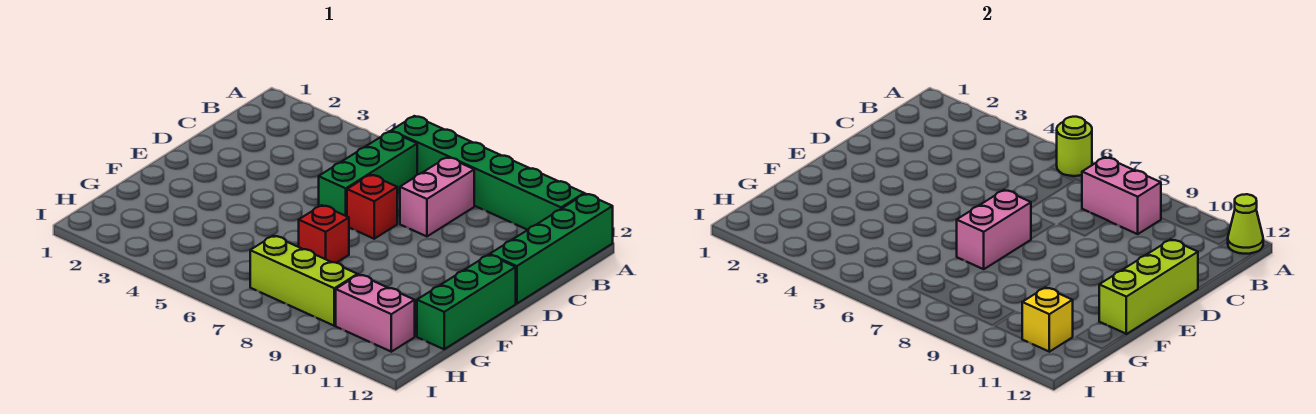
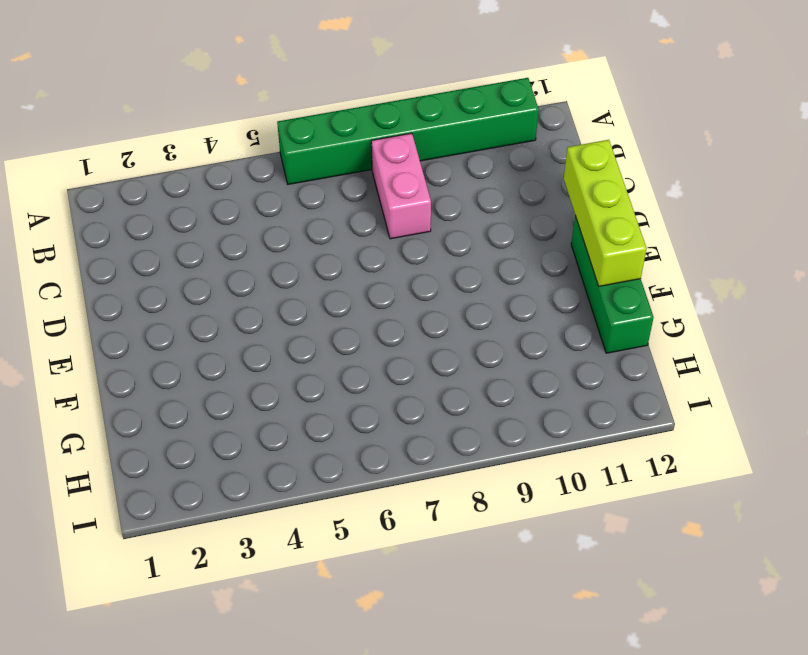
none -> green 1x4 brick [490,194,613,304]
none -> green 1x3 brick [319,131,417,216]
none -> red 1x1 brick [347,175,397,239]

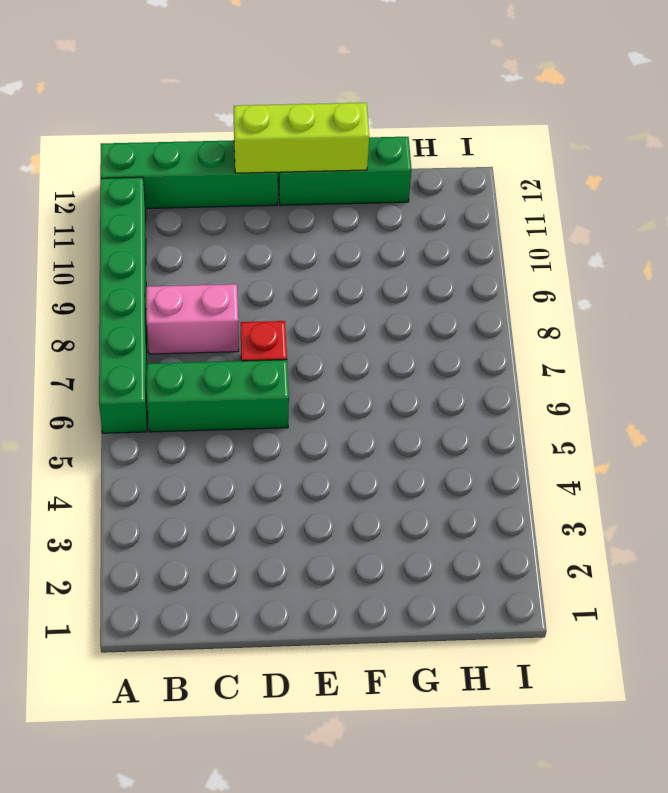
none -> red 1x1 brick [299,205,349,263]
none -> lime 1x3 brick [250,236,357,326]
none -> pink 1x2 brick [336,275,415,352]

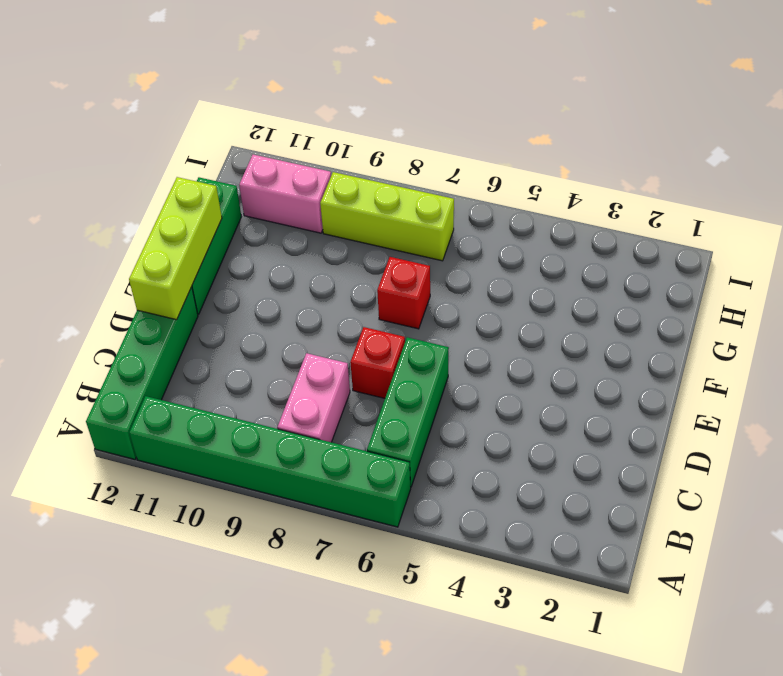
none -> lime 1x1 round brick [1057,117,1092,176]
none -> lime 1x1 cone [1228,194,1263,254]
none -> pink 1x2 brick [1082,157,1161,234]

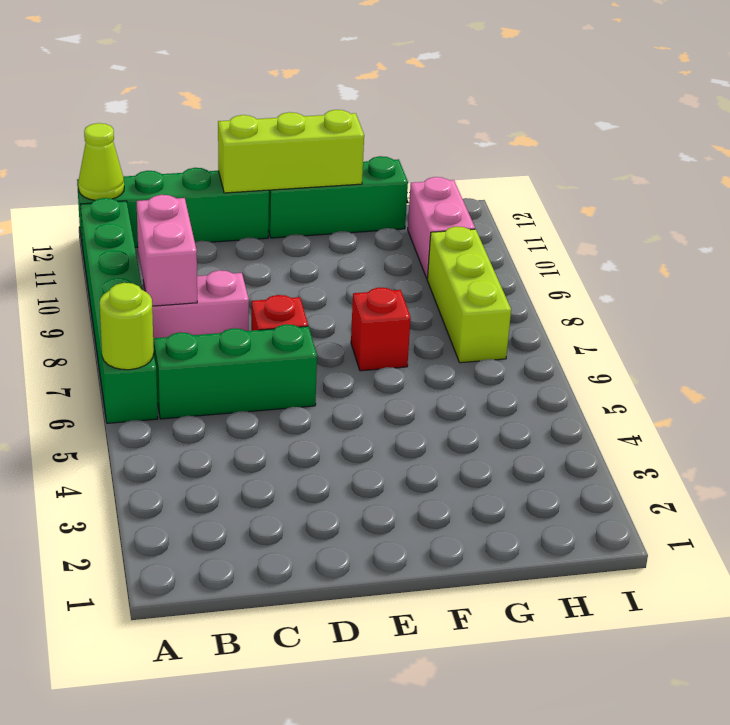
none -> pink 1x2 brick [957,190,1031,269]
none -> yellow 1x1 brick [1022,288,1073,352]

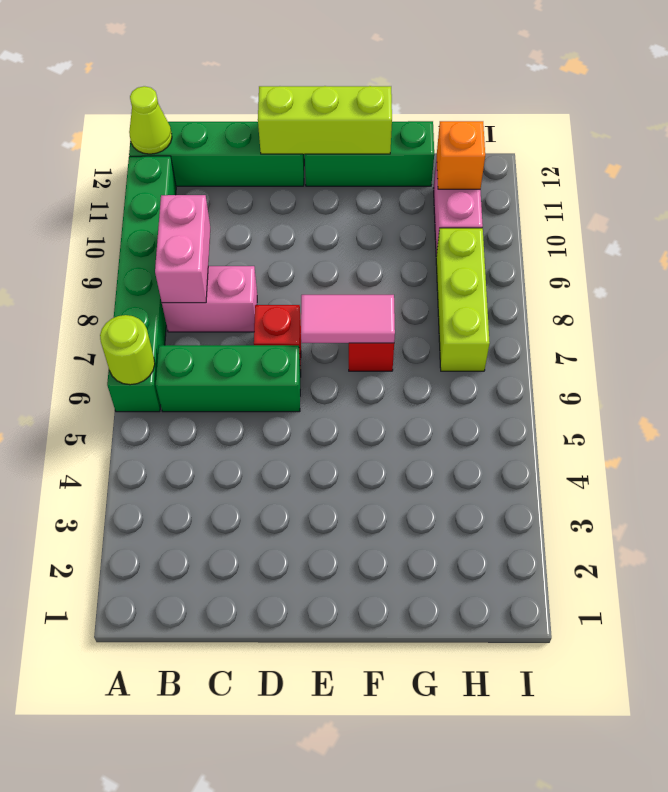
pink 1x2 tile [301,295,395,343] -> pink 1x2 brick [957,190,1031,269]
orange 1x1 brick [437,121,485,189] -> yellow 1x1 brick [1022,288,1073,352]

